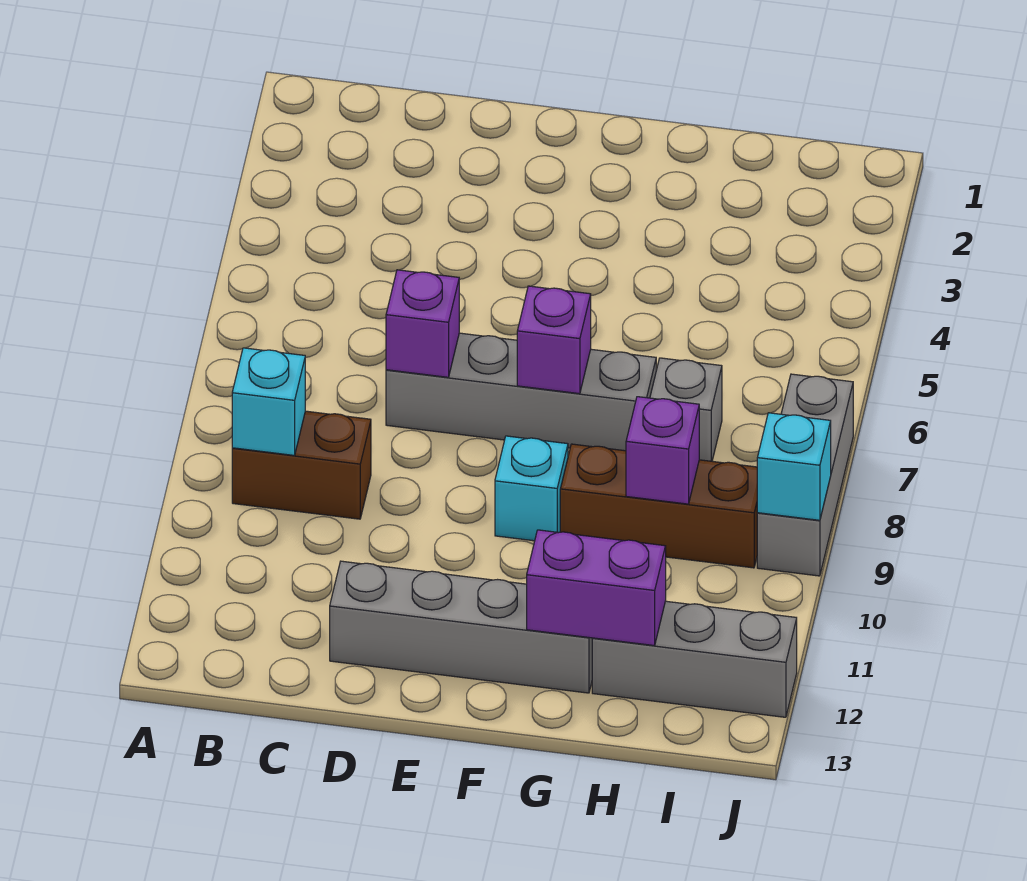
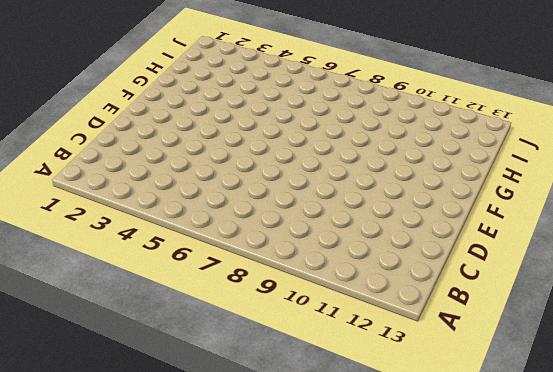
none -> brown 1x2 brick [232,411,371,519]
none -> grey 1x4 brick [386,333,656,451]
none -> grey 1x4 brick [330,561,592,693]

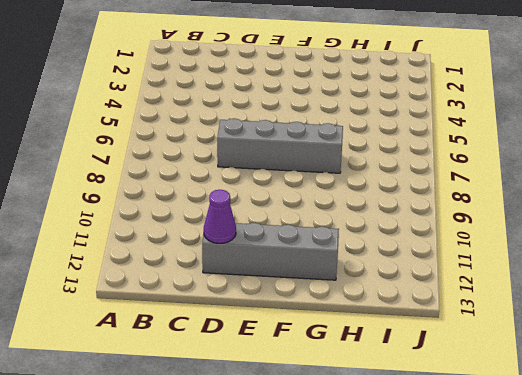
purple 1x1 cone [204,190,236,243] -> none
none -> brown 1x2 brick [232,411,371,519]
none -> cyan 1x1 brick [495,436,568,541]
none -> brown 1x3 brick [560,444,757,568]

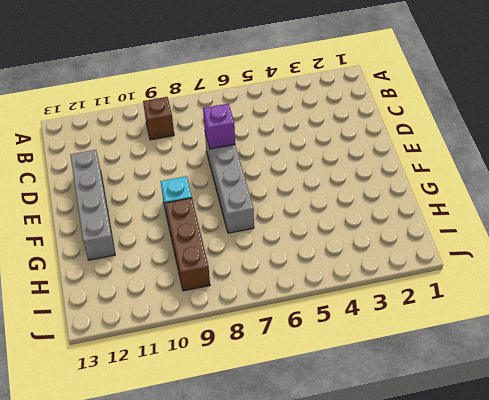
brown 1x1 brick [143,97,174,140] -> brown 1x2 brick [232,411,371,519]
none -> grey 1x1 brick [650,358,722,461]
none -> grey 1x3 brick [592,601,797,717]
none -> grey 1x3 brick [757,374,853,576]

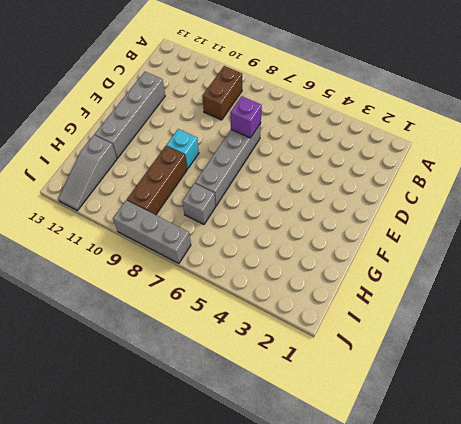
grey 1x3 slope [58,135,117,211] -> grey 1x3 brick [592,601,797,717]
none -> cyan 1x1 brick [232,348,305,455]
none -> purple 1x1 brick [517,286,591,394]
none -> purple 1x2 brick [527,530,666,646]

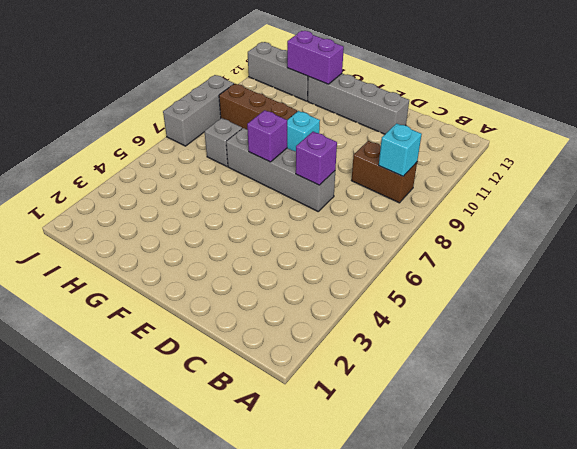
none -> purple 1x1 brick [626,397,699,504]
none -> cyan 1x1 brick [757,413,831,520]

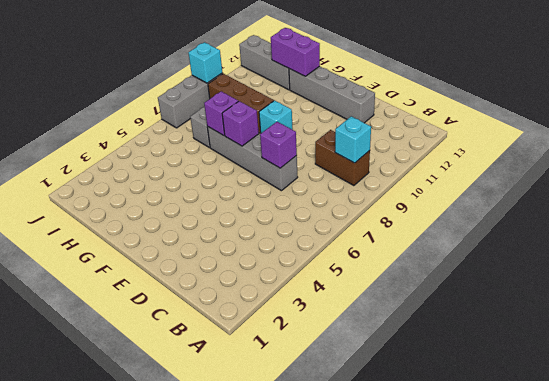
purple 1x1 brick [204,91,238,136] -> purple 1x1 brick moved to [626,397,699,504]

